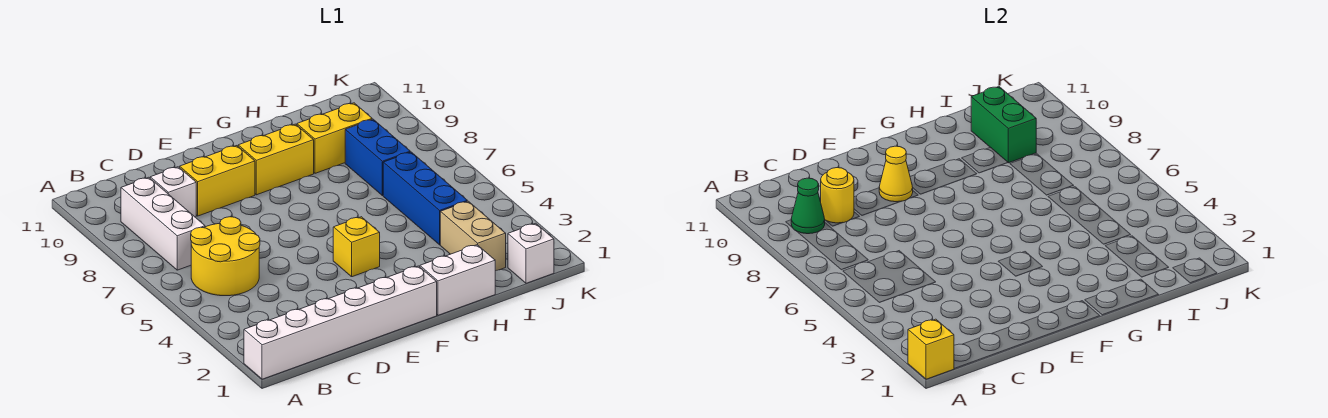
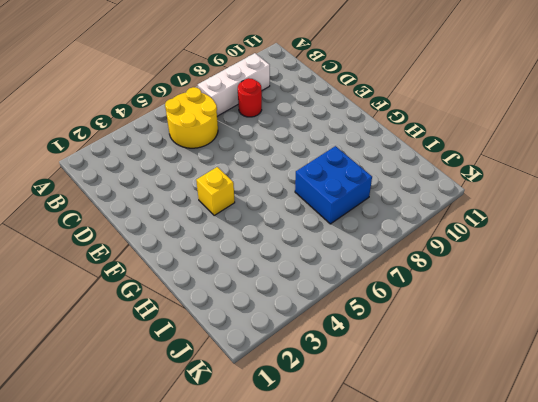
red 1x1 round brick [238,78,262,117] -> none
blue 2x2 brick [295,146,372,224] -> blue 1x2 brick [345,119,410,196]
none -> white 1x6 brick [244,266,437,379]
none -> white 1x1 brick [150,167,196,217]
none -> yellow 1x2 brick [180,146,255,216]

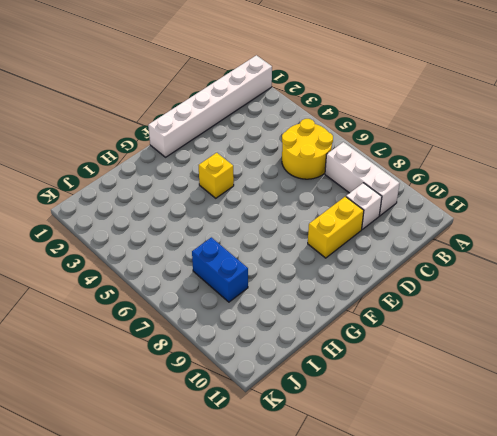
none -> yellow 1x2 brick [238,124,314,195]
none -> white 1x2 brick [420,245,495,315]
none -> yellow 1x2 brick [297,103,372,173]

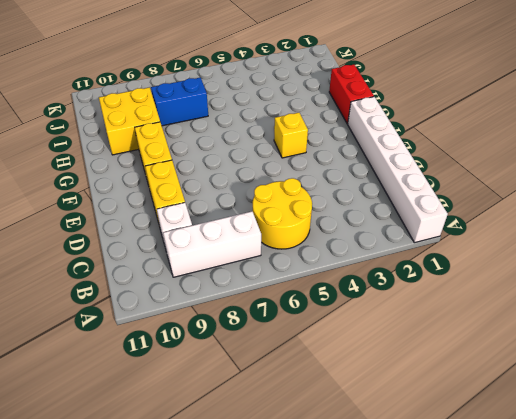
red 1x2 brick [329,65,374,124] -> white 1x2 brick [420,245,495,315]
yellow 2x2 brick [99,87,160,155] -> yellow 1x2 brick [297,103,372,173]
none -> tan 1x2 brick [440,201,506,271]
none -> blue 1x3 brick [383,152,467,245]
none -> white 1x1 brick [508,223,554,283]

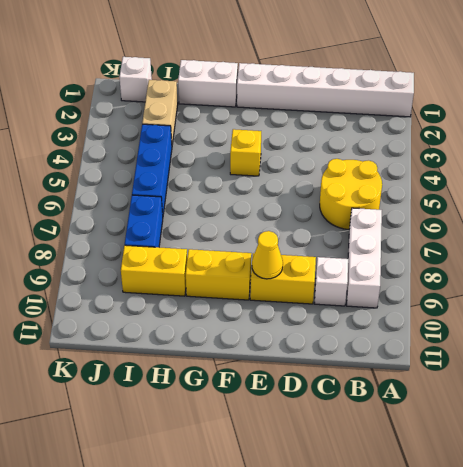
none -> yellow 1x1 brick [908,319,954,379]
none -> green 1x1 cone [791,178,825,234]
none -> yellow 1x1 round brick [821,168,854,223]

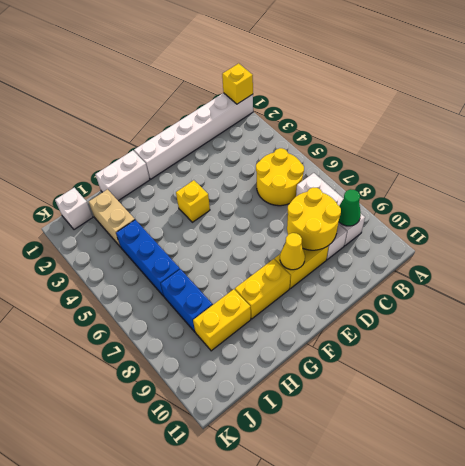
yellow 2x2 round brick [287,188,341,250] -> yellow 1x1 round brick [821,168,854,223]
none -> green 1x2 brick [971,87,1036,163]

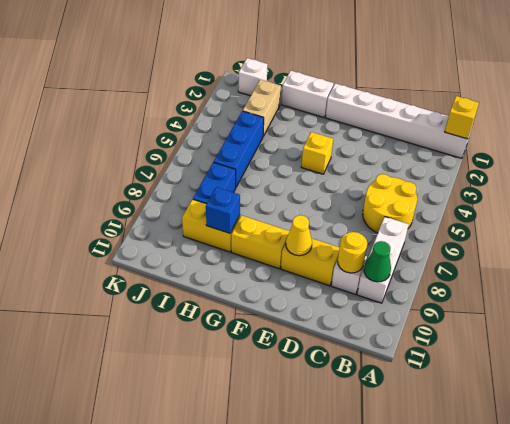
blue 1x1 brick [206,187,240,233] -> none
none -> green 1x2 brick [971,87,1036,163]

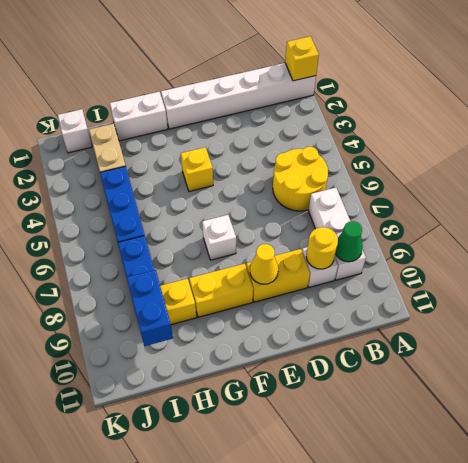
white 1x1 brick [202,215,236,260] -> none
blue 1x2 brick [127,270,173,346] -> green 1x2 brick [971,87,1036,163]

